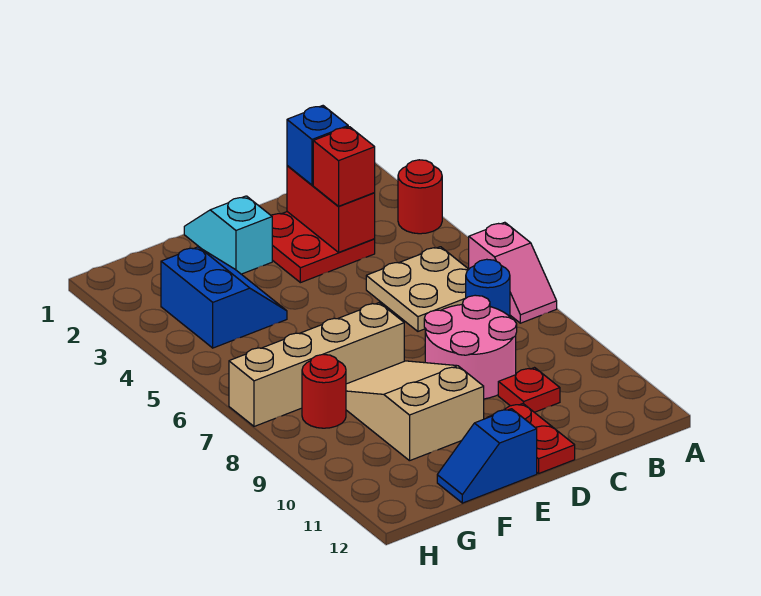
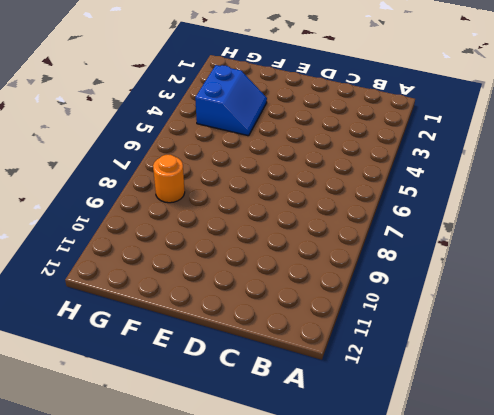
orange 1x1 round brick [153,155,185,203] -> red 1x1 round brick [302,354,346,428]
none -> red 1x1 round brick [398,160,442,234]
none -> pink 1x2 slope [469,222,557,323]
none -> tan 2x2 plate [366,247,469,331]

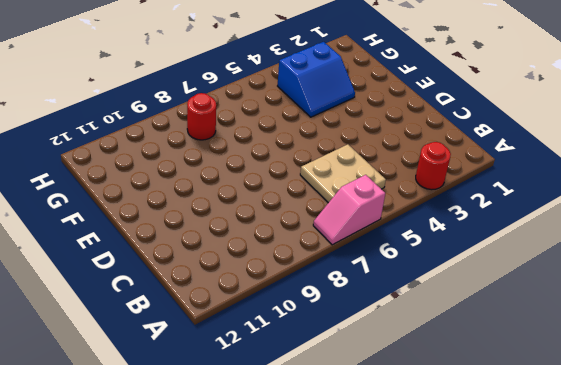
none -> blue 1x1 round brick [466,259,510,317]
none -> red 2x2 plate [271,212,375,283]
none -> pink 2x2 round brick [424,295,517,399]

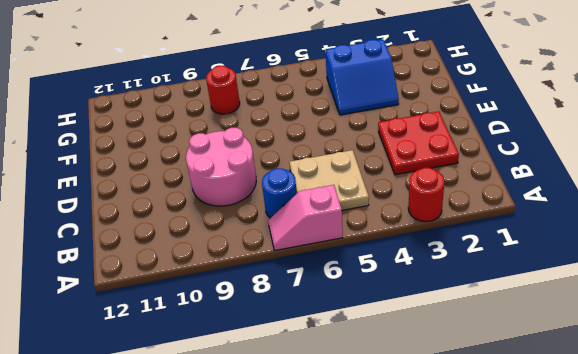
none -> red 1x1 plate [498,368,560,412]
none -> red 1x2 plate [487,404,575,474]
none -> cyan 1x2 slope [184,196,272,274]

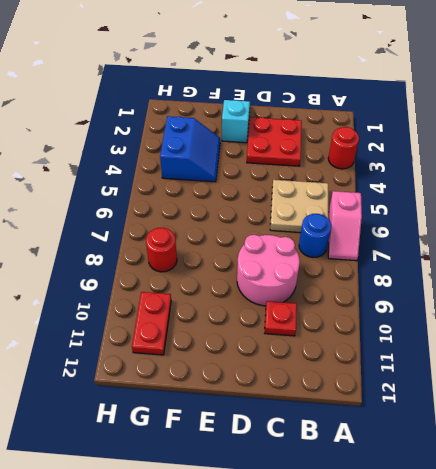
red 1x2 plate [132,292,171,355] -> red 1x2 plate moved to [487,404,575,474]
none -> tan 1x4 brick [229,303,404,426]
none -> tan 2x3 slope [346,361,484,461]
none -> blue 1x2 slope [437,409,537,503]

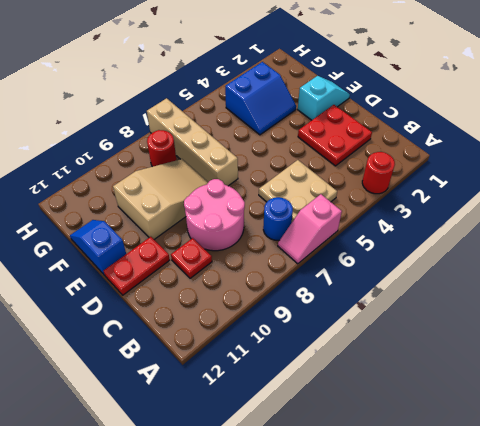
none -> red 1x2 brick [287,166,375,252]
none -> blue 1x1 brick [287,106,348,185]
none -> red 1x1 brick [313,127,375,206]

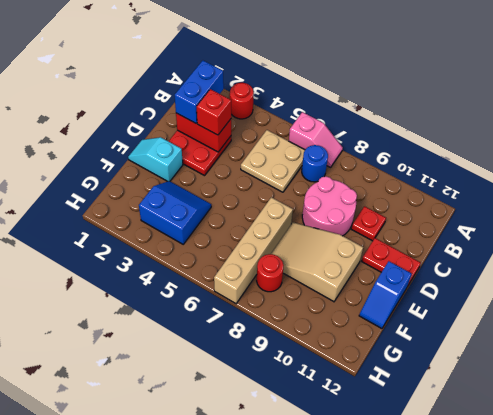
blue 1x2 brick [175,61,224,123] -> blue 1x1 brick [287,106,348,185]

